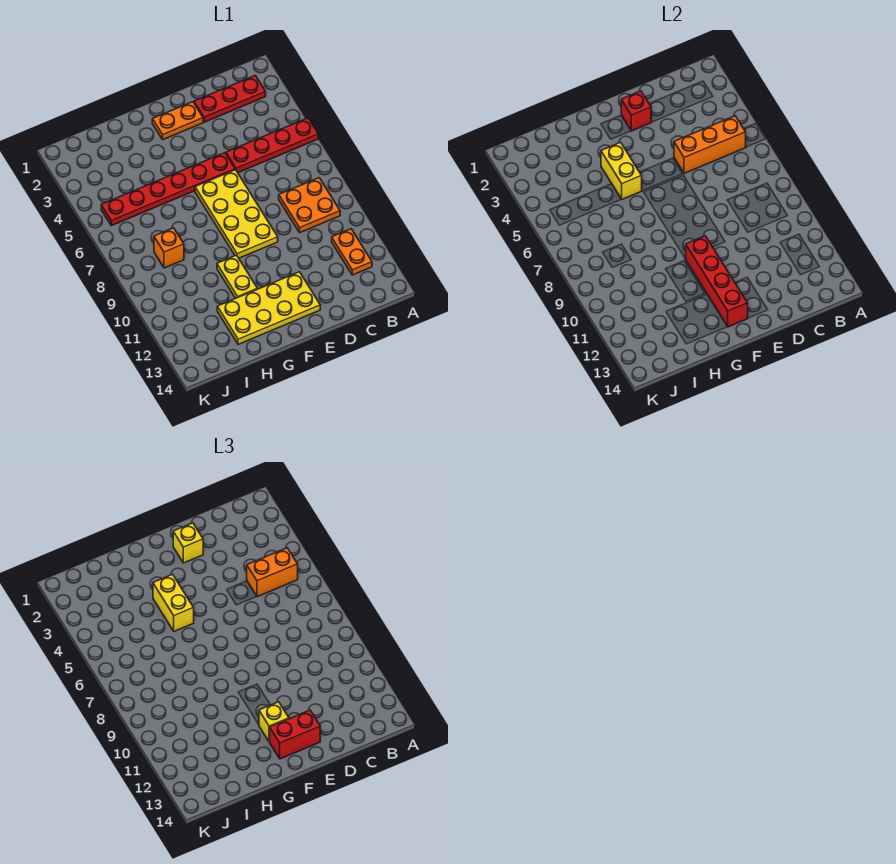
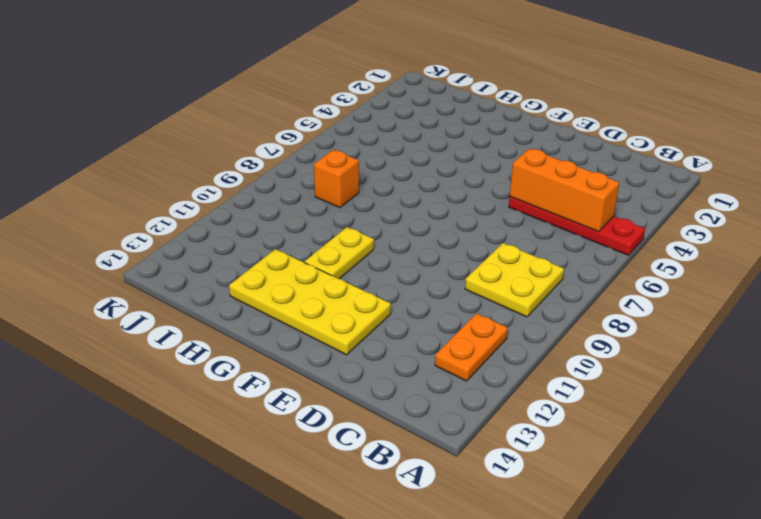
yellow 2x2 plate [465,243,564,317] -> orange 2x2 plate [279,178,340,233]
none -> red 1x3 plate [194,76,266,122]
none -> orange 1x2 plate [152,102,203,140]
none -> red 1x6 plate [101,153,235,226]

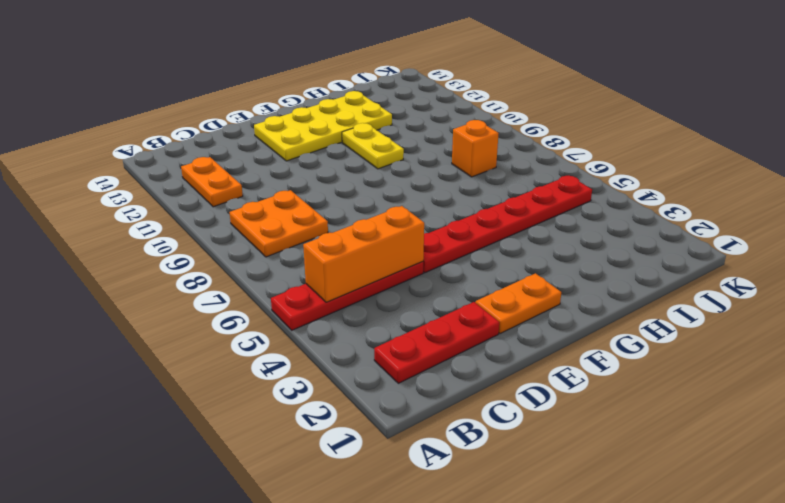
none -> yellow 2x4 plate [195,170,278,258]
none -> red 1x1 brick [621,91,651,131]
none -> red 1x4 brick [685,236,748,327]

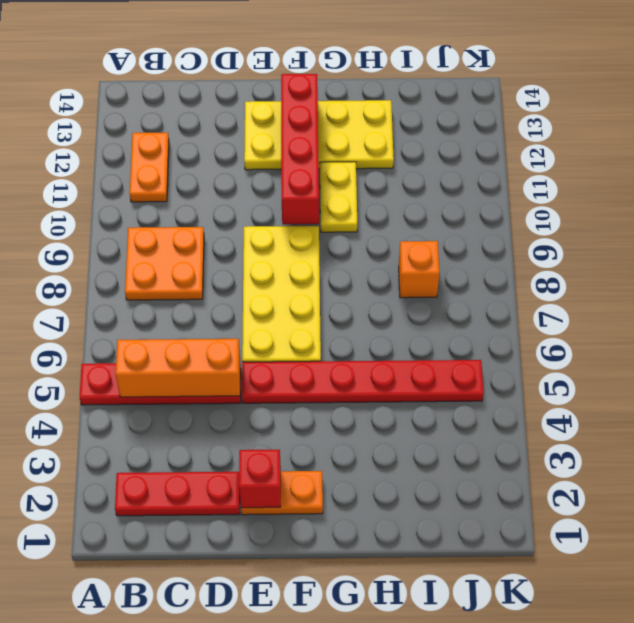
none -> yellow 1x2 brick [601,142,642,199]
none -> orange 1x2 brick [247,548,298,597]
none -> yellow 1x1 brick [173,523,203,563]

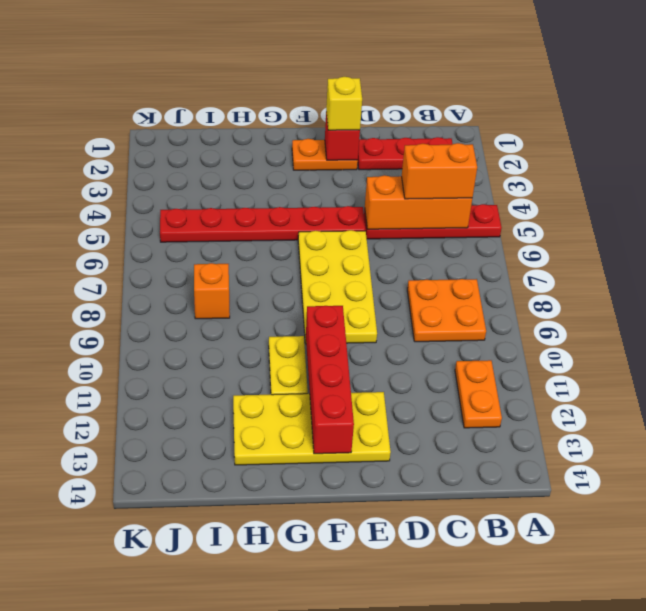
none -> yellow 1x2 brick [601,142,642,199]
none -> red 1x2 brick [270,710,320,759]
none -> yellow 1x1 brick [259,702,289,742]

